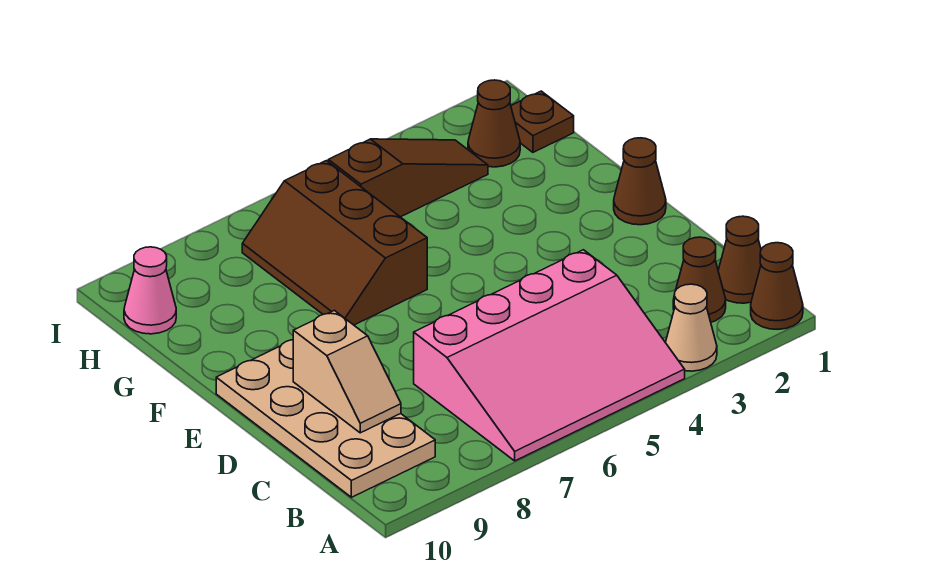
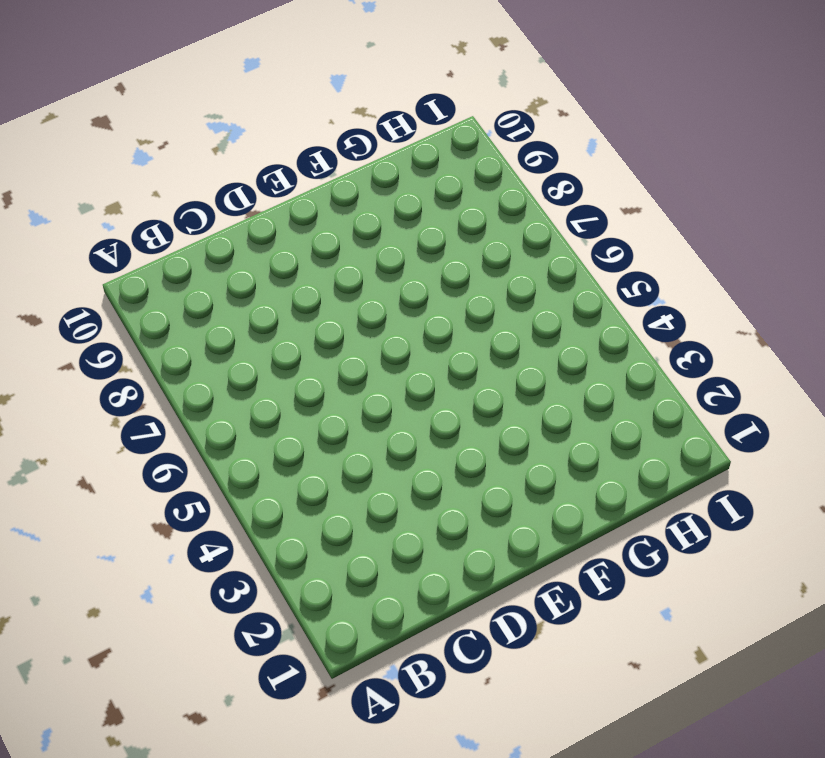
none -> brown 1x1 cone [751,243,803,329]
none -> tan 1x1 cone [666,284,717,371]
none -> pink 3x4 slope [414,250,685,461]

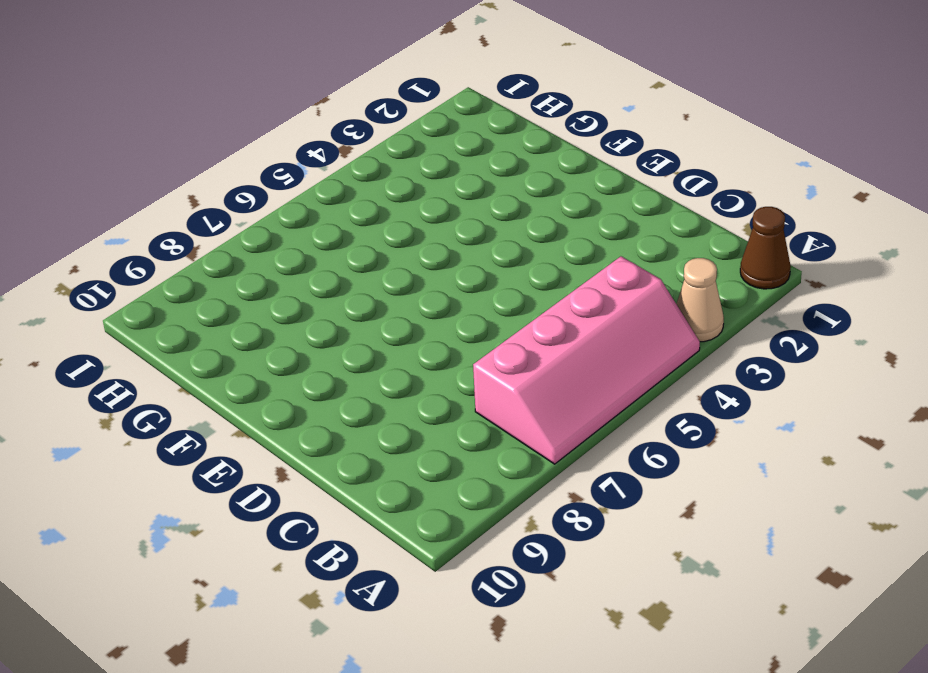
pink 2x4 slope [473,256,700,464] -> pink 3x4 slope [414,250,685,461]
none -> brown 1x1 cone [718,216,761,303]
none -> brown 1x1 cone [673,237,726,322]
none -> tan 2x4 plate [216,340,435,497]

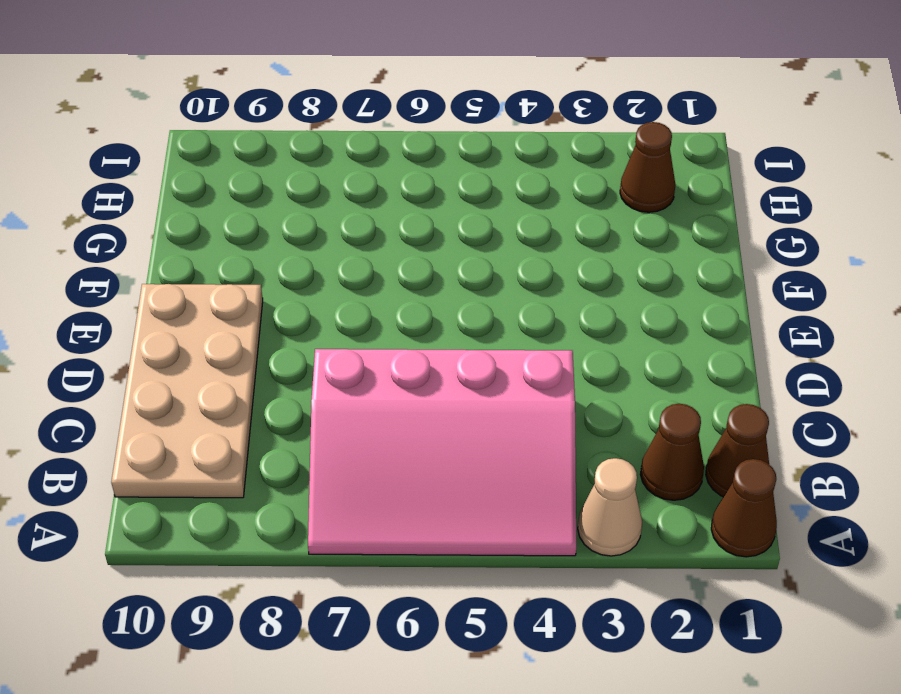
none -> brown 1x1 cone [614,138,666,225]
none -> brown 2x3 slope [242,161,427,325]
none -> brown 1x1 plate [511,91,574,152]

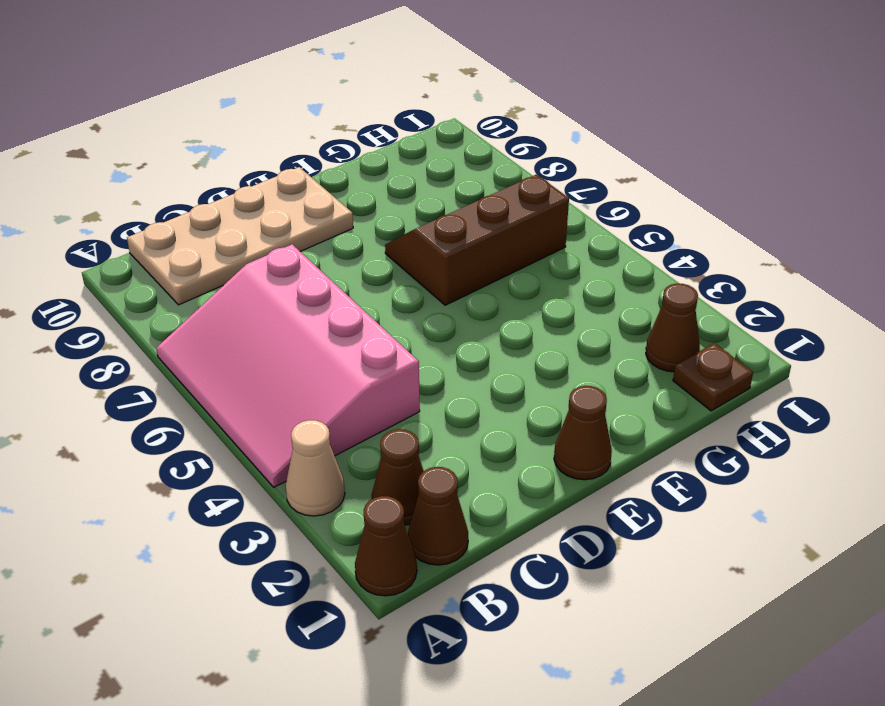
none -> brown 1x3 slope [328,139,488,217]
none -> pink 1x1 cone [124,247,176,334]
none -> tan 1x2 slope [293,310,401,433]

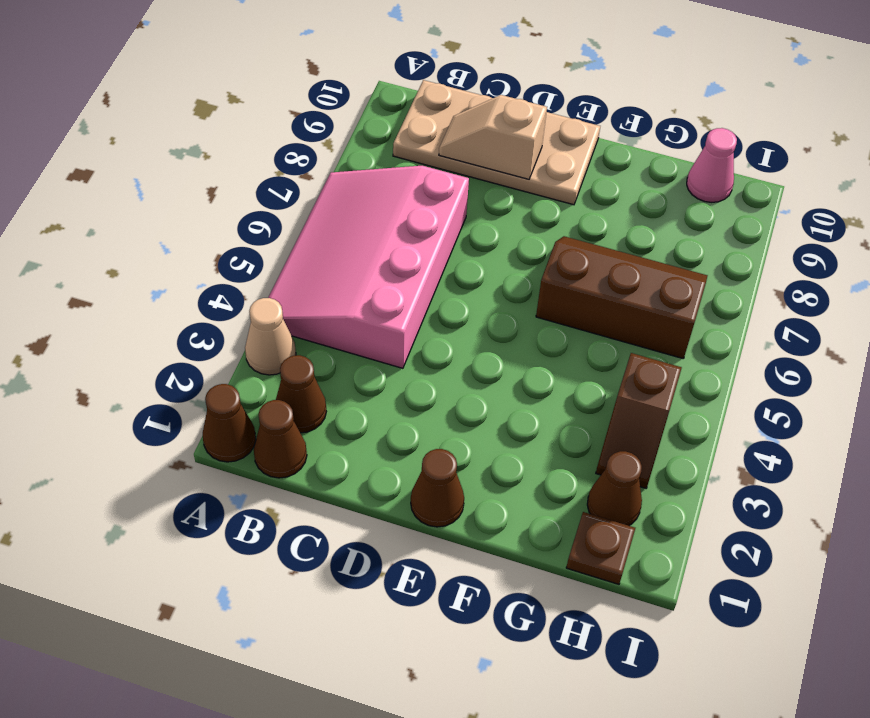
brown 1x2 slope [596,353,682,488] -> brown 1x3 slope [328,139,488,217]

